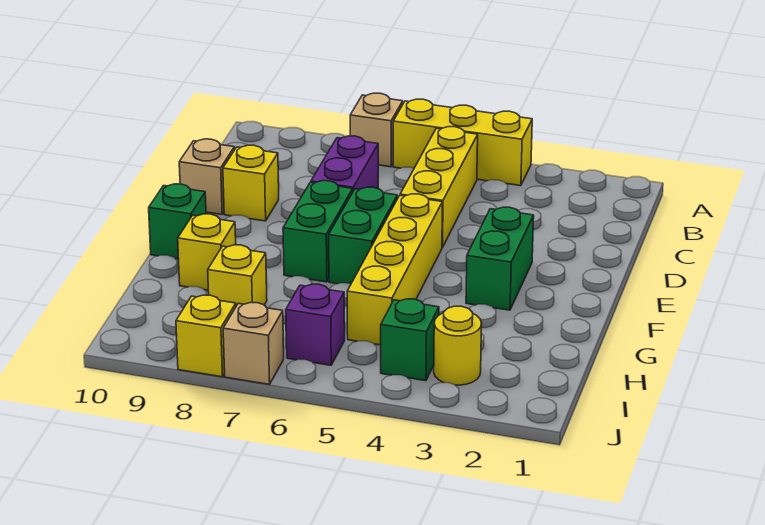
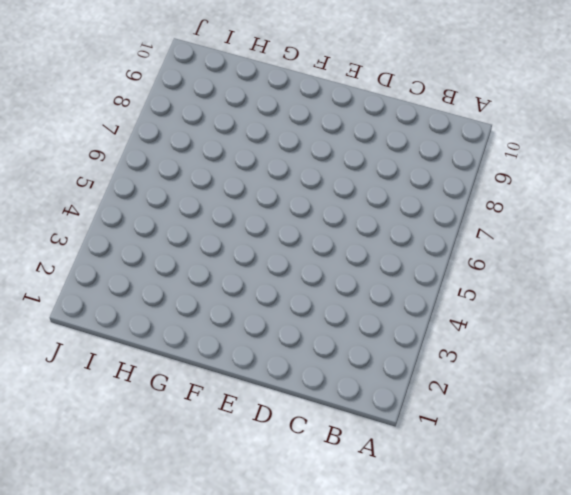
none -> yellow 1x3 brick [393,99,532,186]
none -> tan 1x1 brick [350,93,403,167]
none -> yellow 1x3 brick [400,127,478,247]

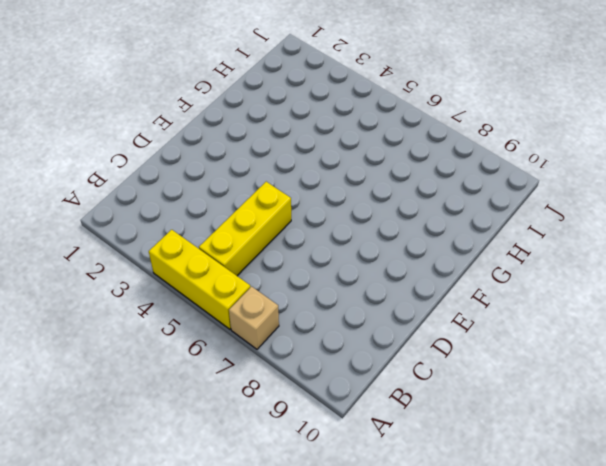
none -> purple 1x2 brick [311,136,378,191]
none -> yellow 1x1 brick [223,145,279,221]
none -> tan 1x1 brick [179,139,235,214]

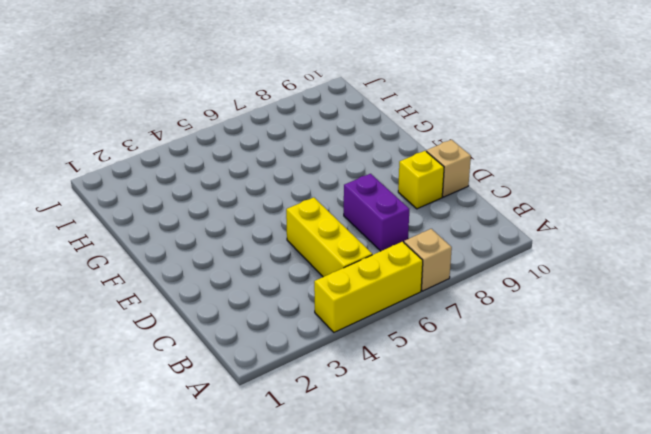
none -> green 1x2 brick [466,207,534,310]
none -> yellow 1x4 brick [347,194,442,345]
none -> green 1x2 brick [329,187,397,284]

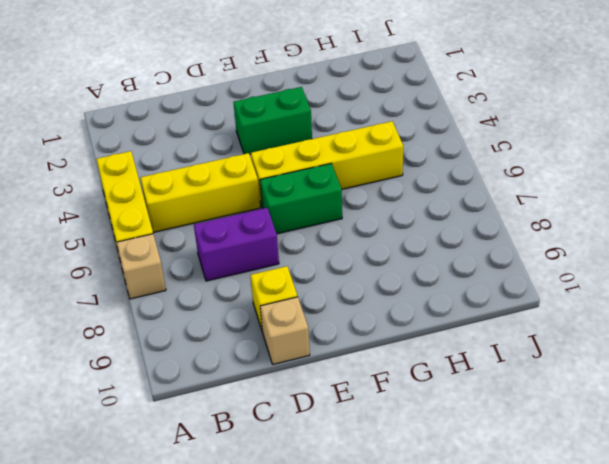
none -> green 1x2 brick [283,181,353,282]
none -> green 1x1 brick [149,184,206,259]
none -> yellow 1x1 brick [178,214,236,290]

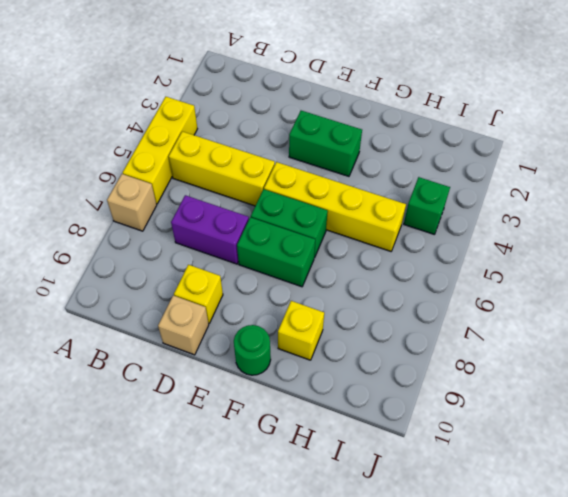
green 1x1 round brick [234,325,271,375] -> green 1x1 brick [149,184,206,259]
none -> yellow 1x1 brick [208,245,267,306]
none -> yellow 1x1 round brick [434,306,482,385]
none -> purple 1x1 brick [286,284,345,365]

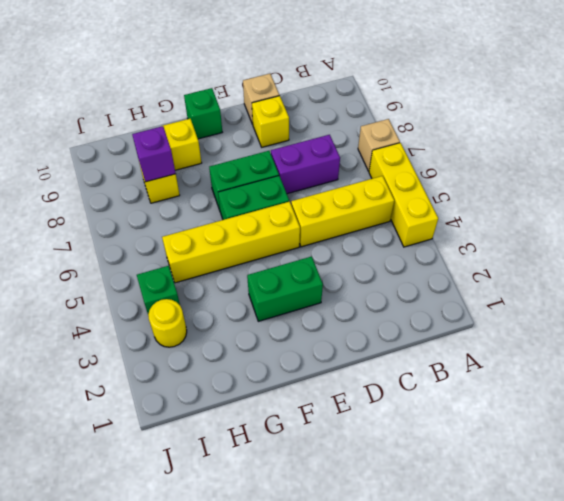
purple 1x1 brick [132,126,176,182] -> purple 1x1 brick moved to [286,284,345,365]
none -> tan 1x1 brick [223,303,284,384]
none -> yellow 1x1 brick [176,295,236,377]

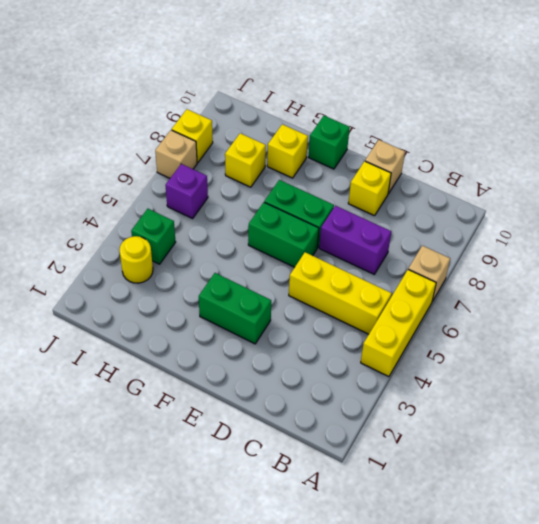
none -> yellow 1x4 brick [347,194,442,345]

